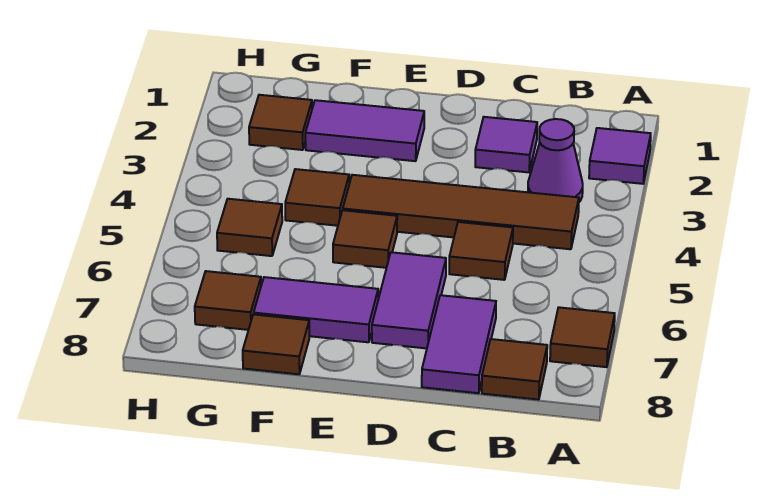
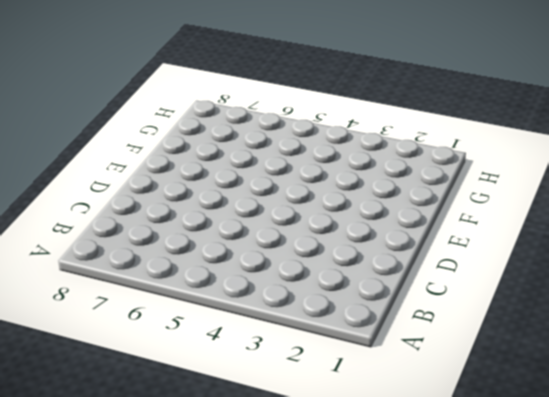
none -> purple 1x1 tile [589,128,651,184]
none -> brown 1x1 tile [550,307,615,367]
none -> purple 1x1 cone [528,119,583,202]

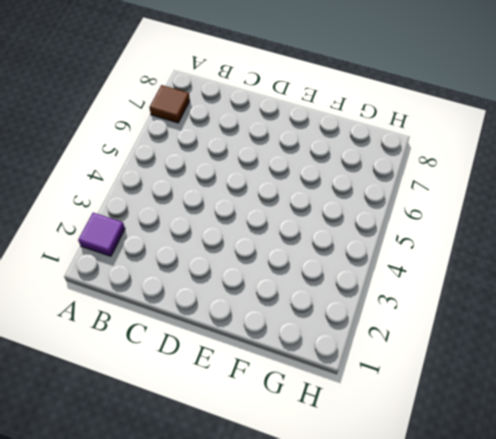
none -> purple 1x1 cone [528,119,583,202]
none -> brown 1x4 tile [343,175,579,249]
none -> brown 1x1 tile [482,339,547,400]

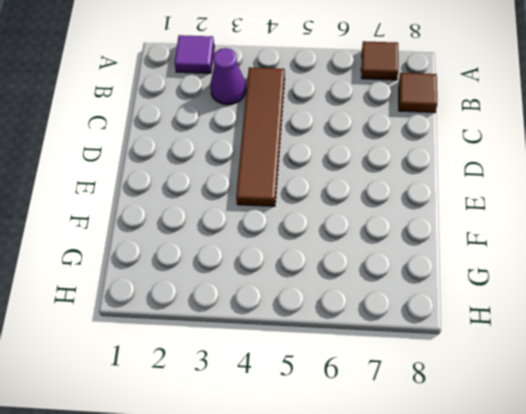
none -> purple 1x1 tile [475,117,537,172]
none -> brown 1x1 tile [449,222,513,280]
none -> purple 1x2 tile [422,295,496,393]

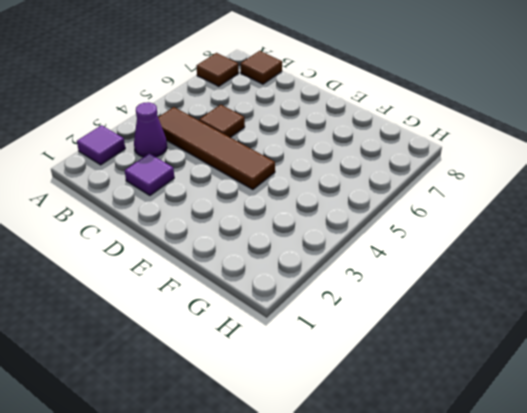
none -> purple 1x2 tile [422,295,496,393]
none -> purple 1x2 tile [372,252,446,348]
none -> purple 1x2 tile [305,100,424,161]

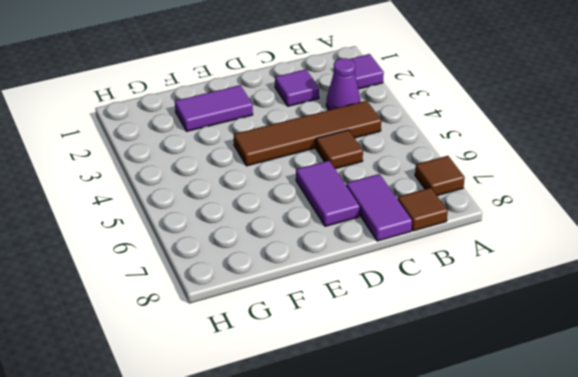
none -> brown 1x1 tile [333,210,397,268]
none -> purple 1x2 tile [254,277,378,342]
none -> brown 1x1 tile [285,169,349,226]

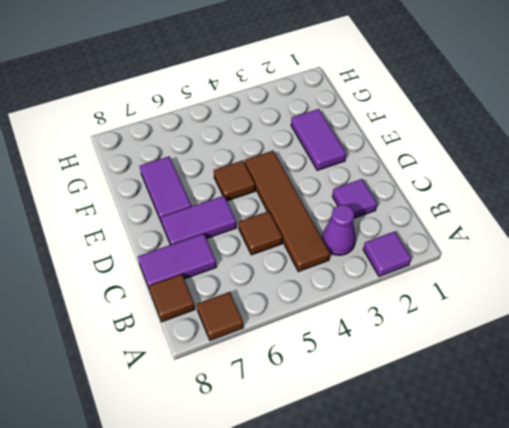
none -> brown 1x1 tile [285,169,349,226]
none -> brown 1x1 tile [243,314,309,374]
none -> brown 1x1 tile [249,95,312,150]

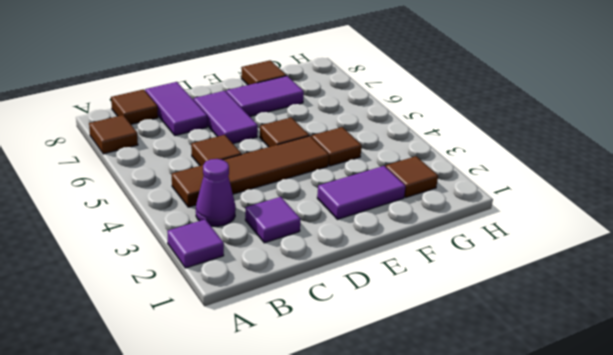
none -> brown 1x1 tile [217,199,282,256]
none -> brown 1x1 tile [195,271,261,330]

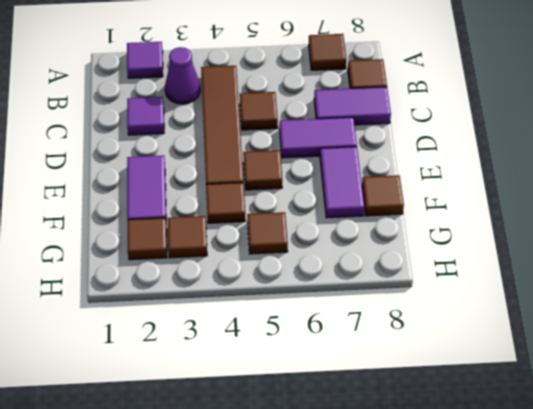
brown 1x1 tile [168,216,207,258] -> brown 1x1 tile moved to [195,271,261,330]

